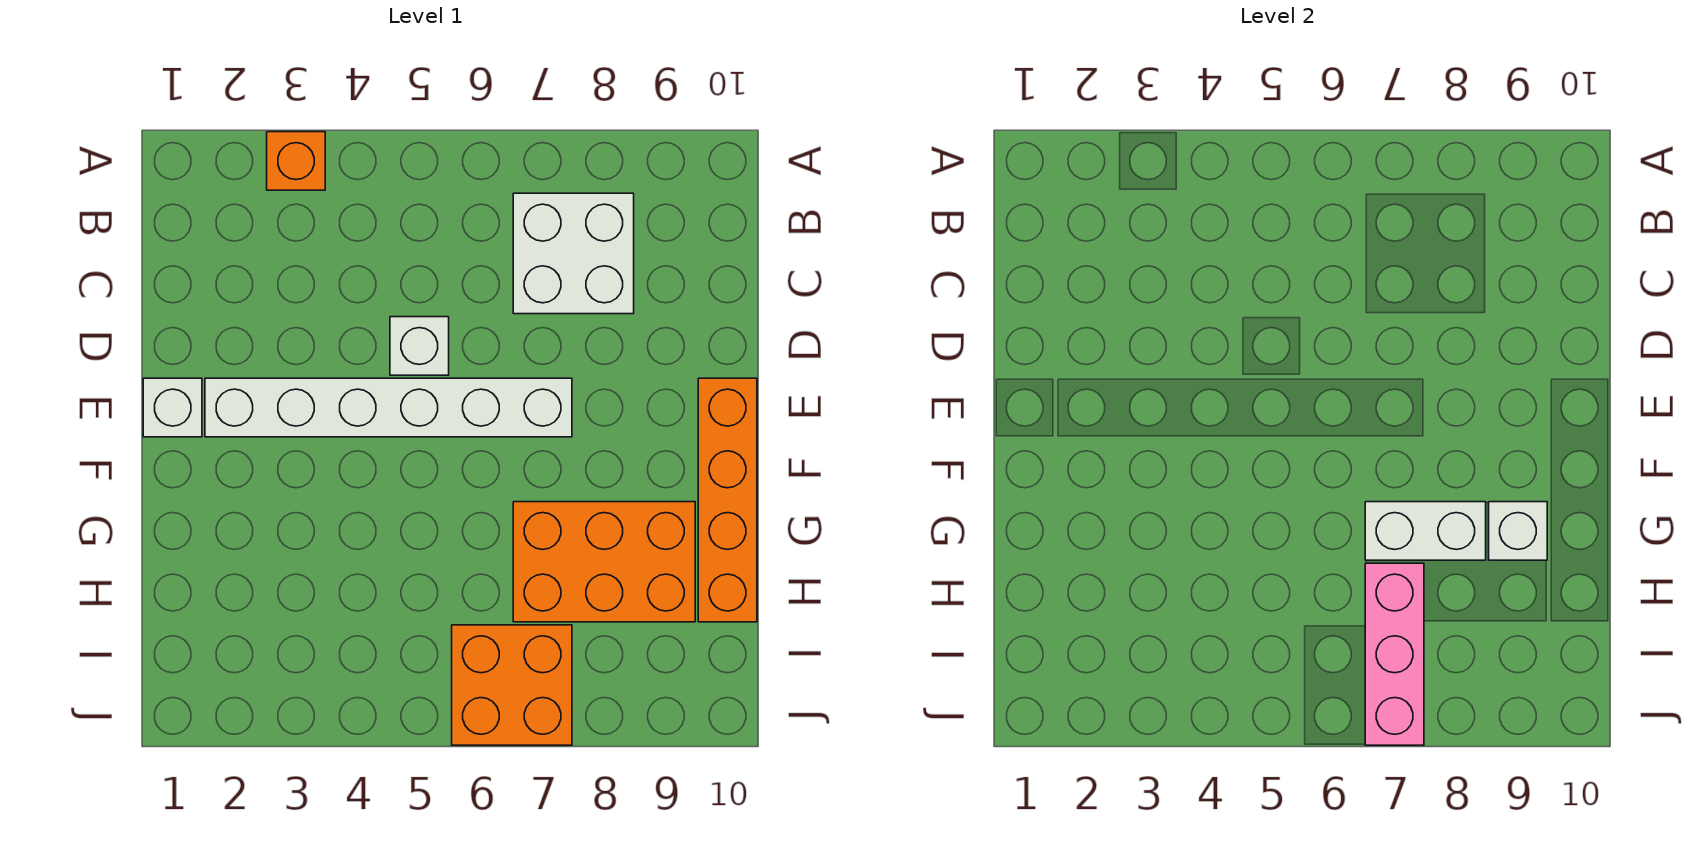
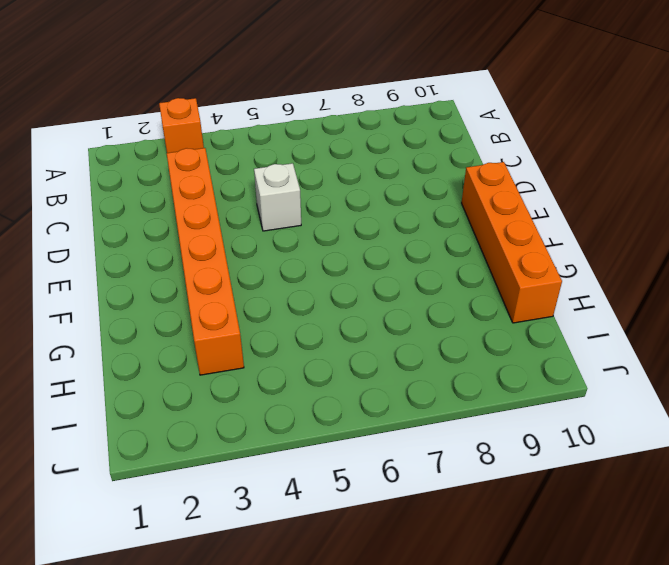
orange 1x6 brick [167,148,244,375] -> white 1x6 brick [205,378,572,437]
none -> white 2x2 brick [513,193,634,314]
none -> white 1x1 brick [143,378,202,437]

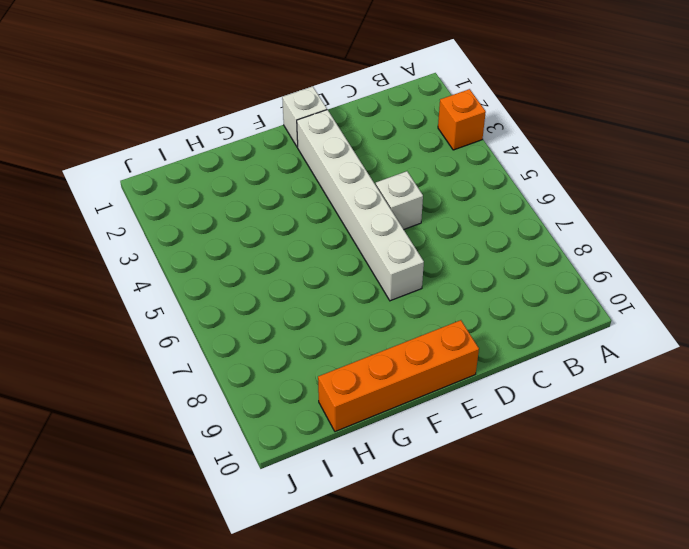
none -> white 2x2 brick [513,193,634,314]
none -> orange 2x3 brick [513,502,695,622]

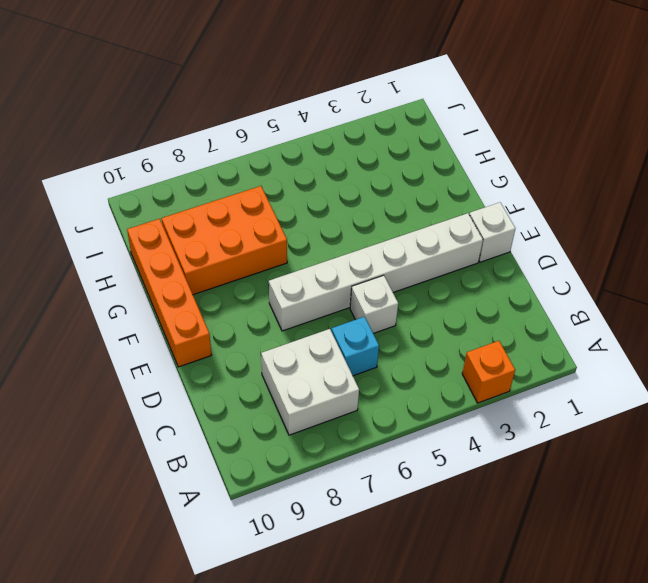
cyan 1x1 brick [332,317,379,376] -> none
none -> orange 2x2 brick [452,625,572,745]
none -> white 1x2 brick [1365,502,1486,560]

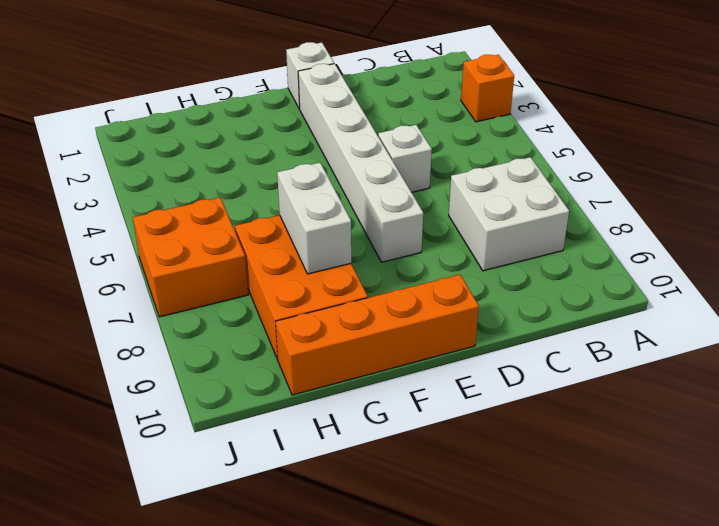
none -> white 1x1 brick [1489,502,1547,560]
none -> pink 1x3 brick [1365,563,1424,745]

